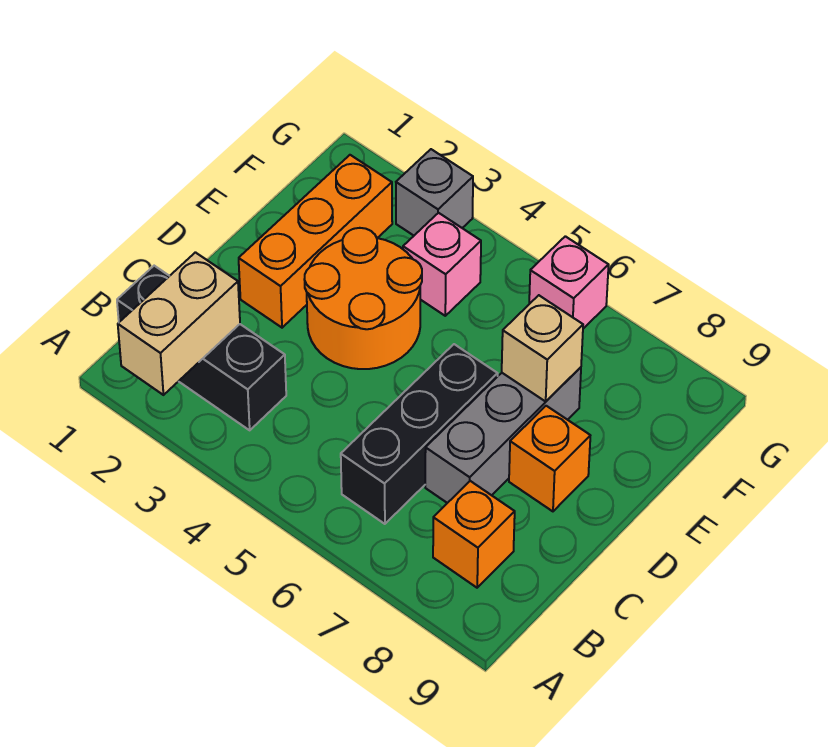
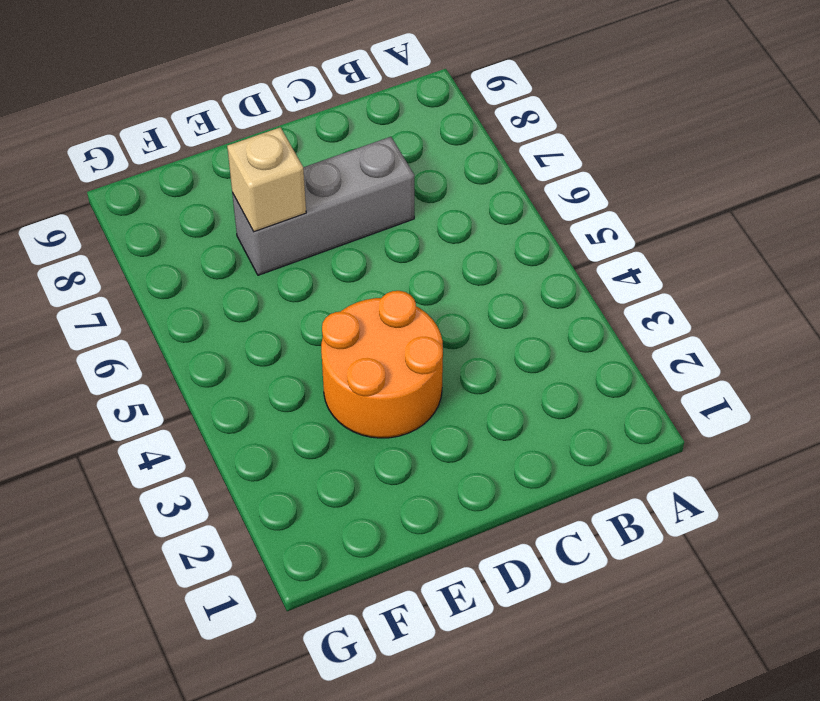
none -> black 1x3 brick [117,266,286,430]
none -> black 1x3 brick [341,344,498,524]
none -> orange 1x1 brick [433,481,515,588]

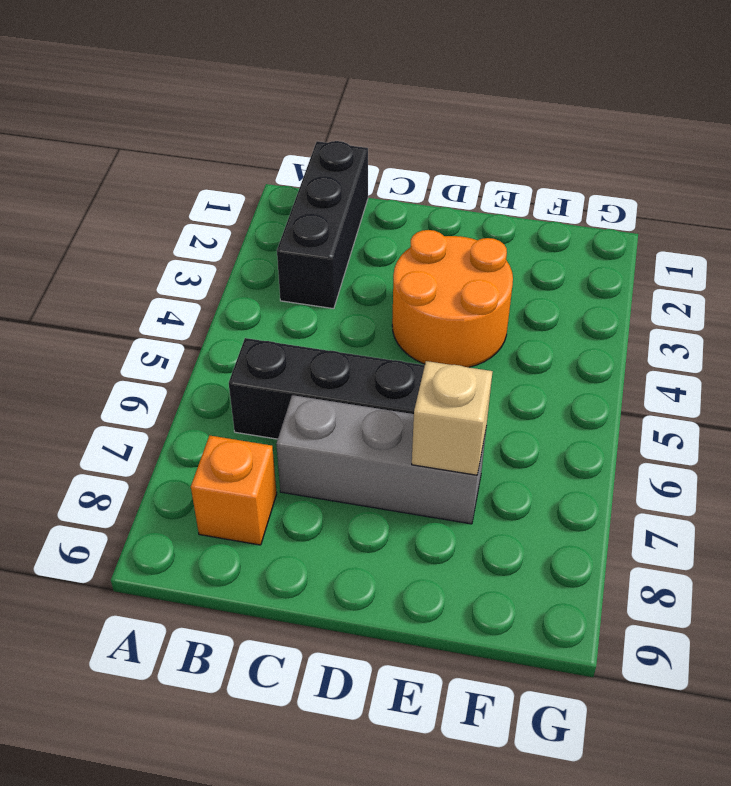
none -> orange 1x3 brick [239,155,392,328]
none -> orange 1x1 brick [509,406,590,511]
none -> pink 1x1 brick [403,213,481,316]

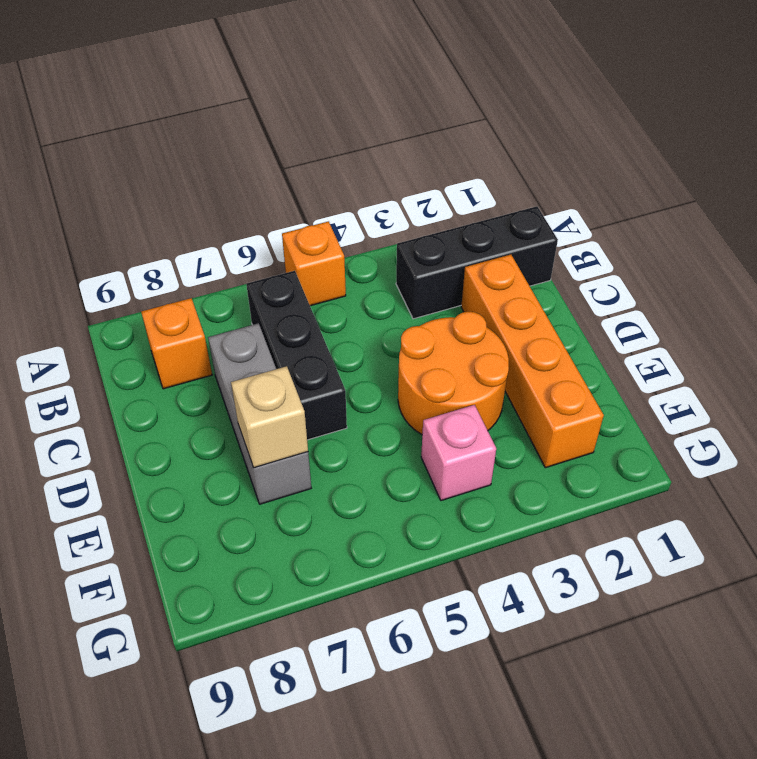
orange 1x1 brick [282,221,346,306] -> orange 1x1 brick moved to [509,406,590,511]
orange 1x4 brick [461,255,604,468] -> orange 1x3 brick [239,155,392,328]
none -> grey 1x1 brick [396,149,473,236]
none -> pink 1x1 brick [529,236,609,329]
none -> tan 1x2 brick [118,252,240,395]

